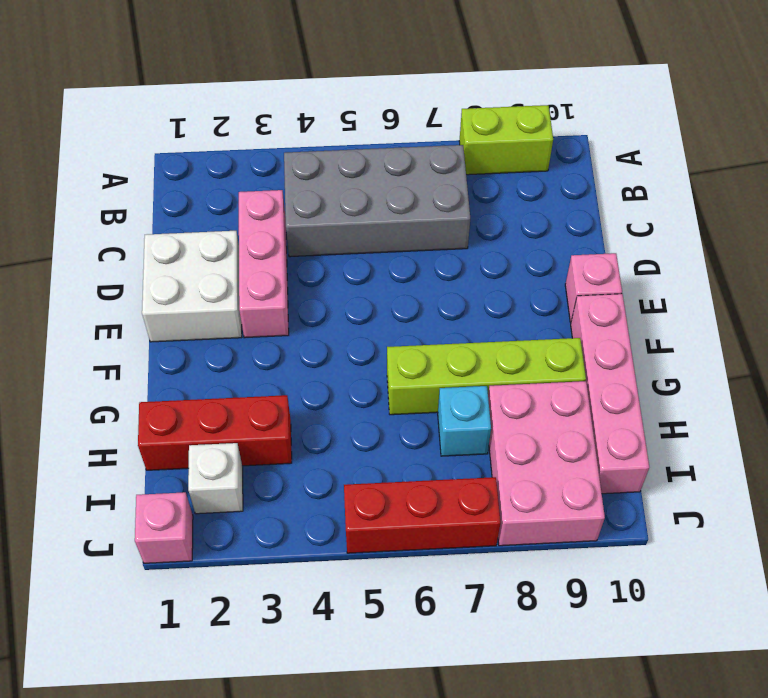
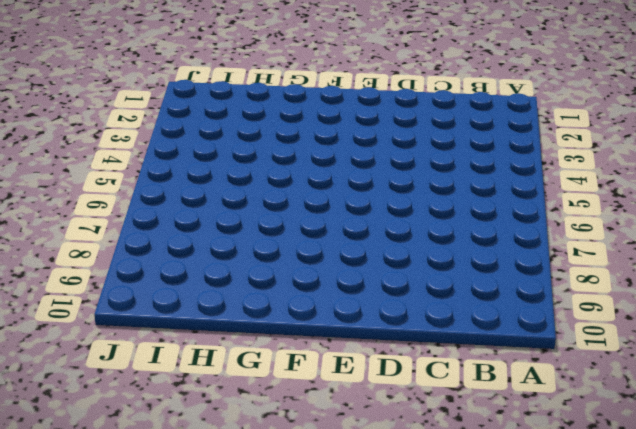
none -> lime 1x2 brick [459,105,553,175]
none -> grey 2x4 brick [284,145,470,257]
none -> pink 1x3 brick [239,190,289,338]

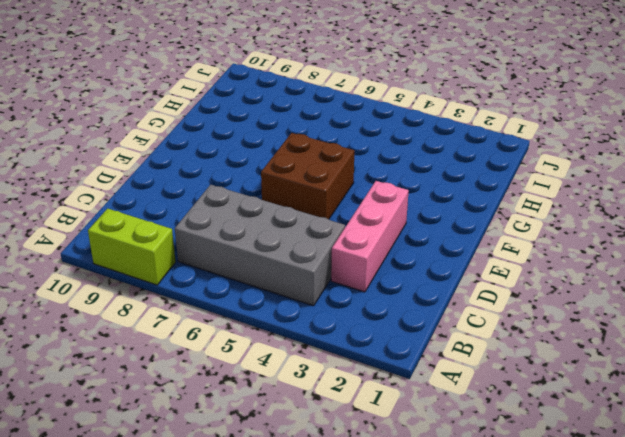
brown 2x2 brick [261,133,354,219] -> none
none -> white 2x2 brick [142,231,242,342]
none -> pink 1x1 brick [565,253,622,322]
none -> pink 1x4 brick [571,294,649,494]

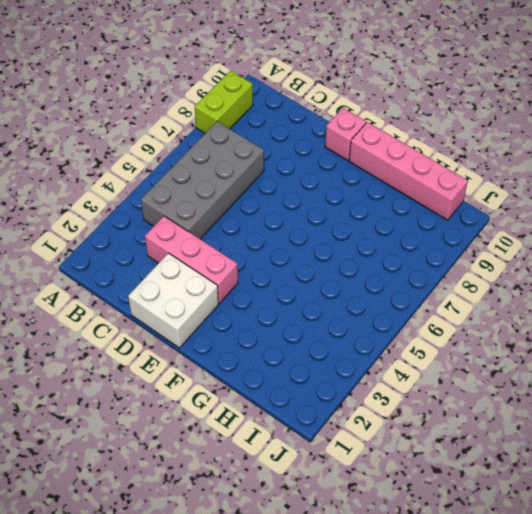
none -> lime 1x4 brick [387,338,586,415]
none -> red 1x3 brick [138,395,292,470]
none -> cyan 1x1 brick [438,386,491,456]

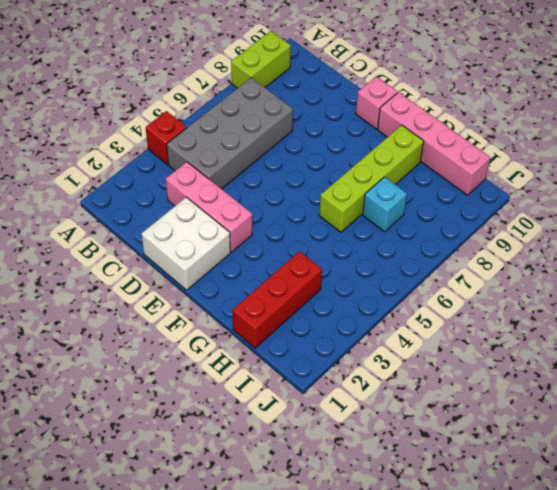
red 1x1 brick [146,111,187,165] -> none
none -> pink 2x3 brick [488,381,605,546]
none -> white 1x1 brick [188,443,243,514]
none -> pink 1x1 brick [135,492,193,563]

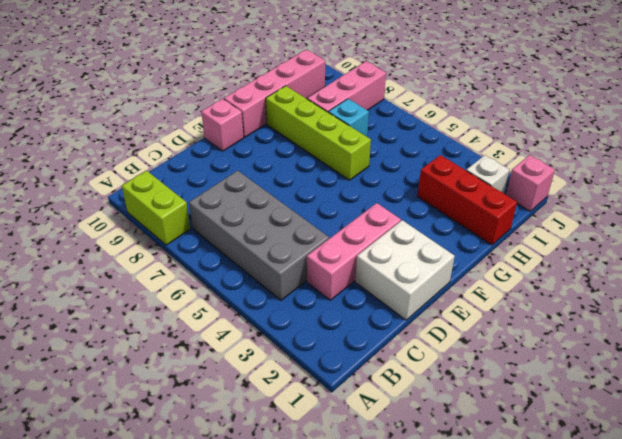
pink 1x3 brick [307,61,386,112] -> pink 2x3 brick [488,381,605,546]
none -> red 1x3 brick [344,477,501,553]

